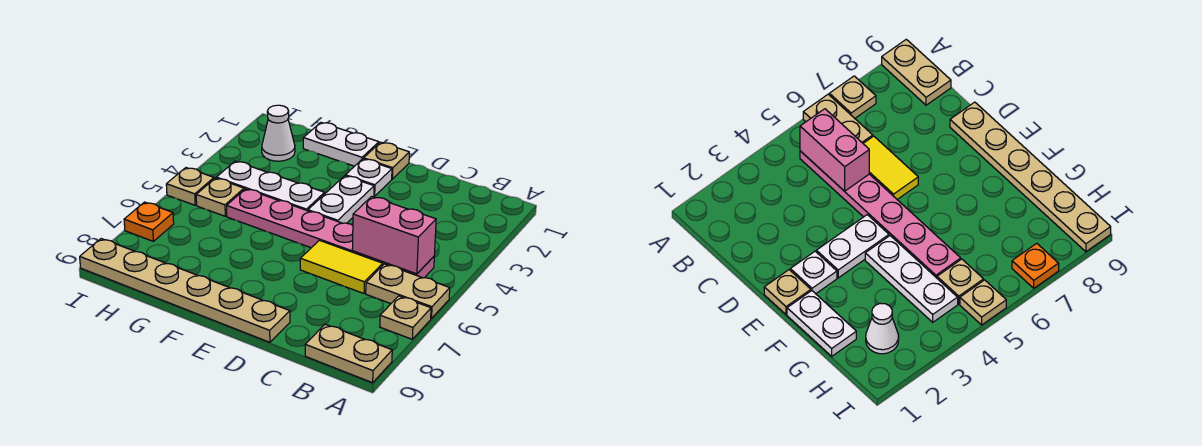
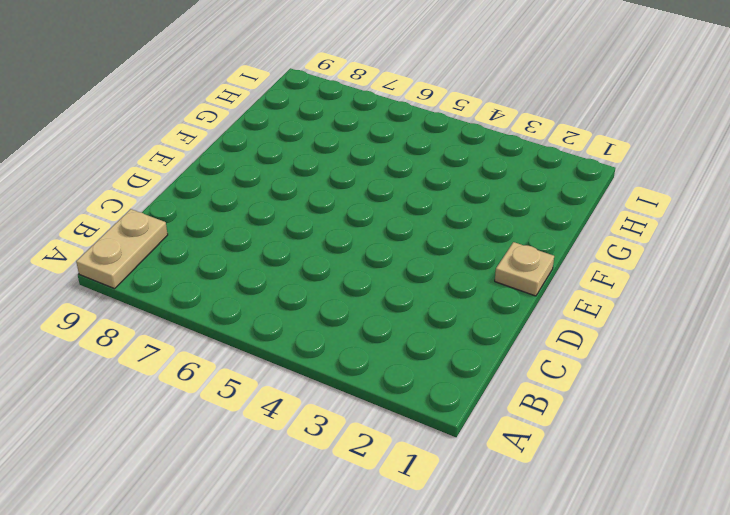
none -> tan 1x2 plate [366,264,450,319]
none -> tan 1x1 plate [380,296,431,339]
none -> pink 1x6 plate [227,189,434,278]

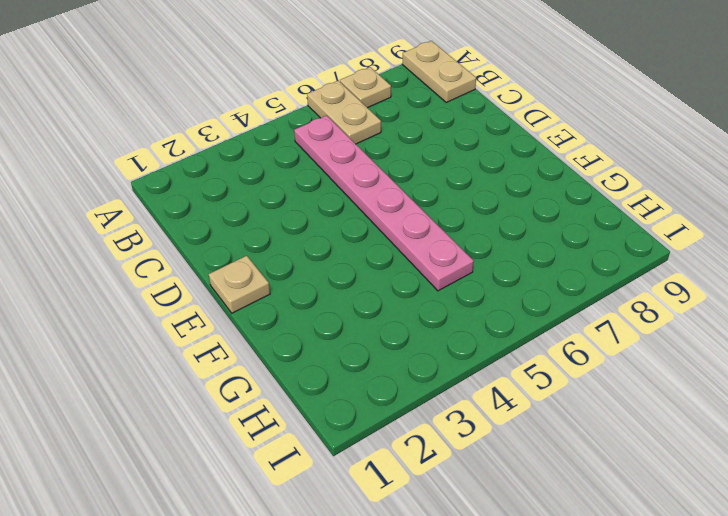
none -> yellow 1x2 tile [300,240,383,293]
none -> tan 1x6 plate [80,239,290,342]
none -> white 1x1 plate [345,159,392,196]

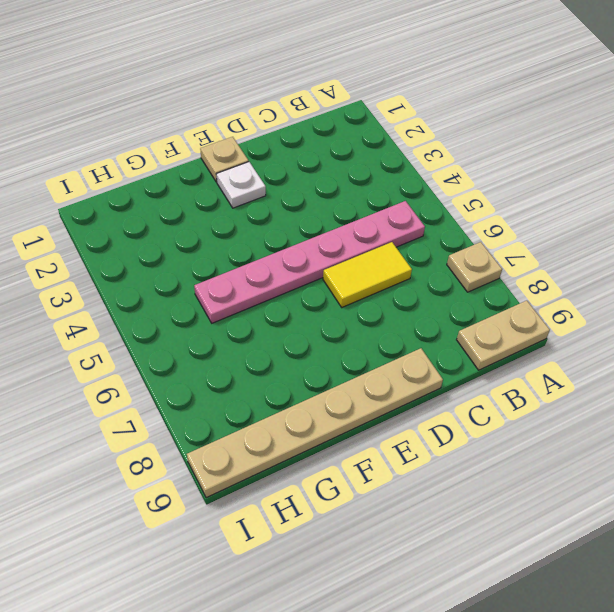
none -> tan 1x2 plate [366,264,450,319]
none -> white 1x2 plate [308,176,374,223]
none -> white 1x2 plate [303,123,379,166]

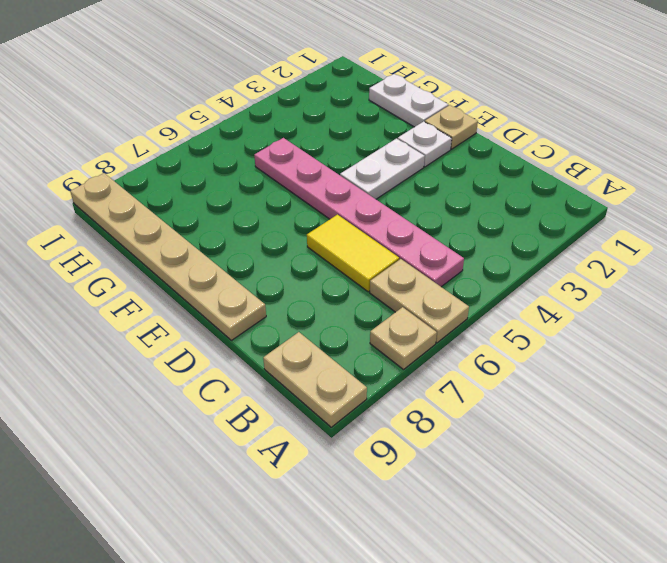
none -> white 1x3 plate [216,161,325,211]
none -> white 1x1 cone [262,105,295,161]
none -> tan 1x1 plate [196,178,244,216]

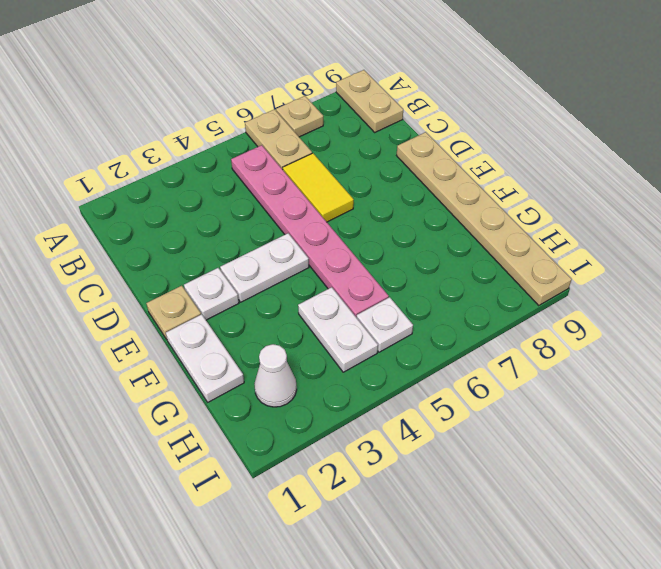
white 1x2 plate [298,287,378,372] -> white 1x3 plate [216,161,325,211]
white 1x1 plate [357,297,413,352] -> tan 1x1 plate [196,178,244,216]
none -> tan 1x1 plate [166,168,214,205]
none -> orange 1x1 plate [124,202,174,241]
none -> pink 1x2 brick [352,197,436,274]

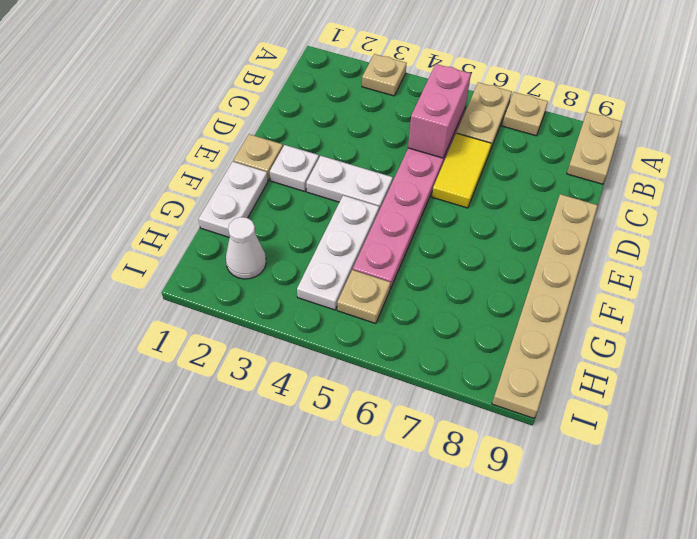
tan 1x1 plate [362,54,407,96] -> tan 1x1 plate moved to [166,168,214,205]
none -> orange 1x1 plate [124,202,174,241]

